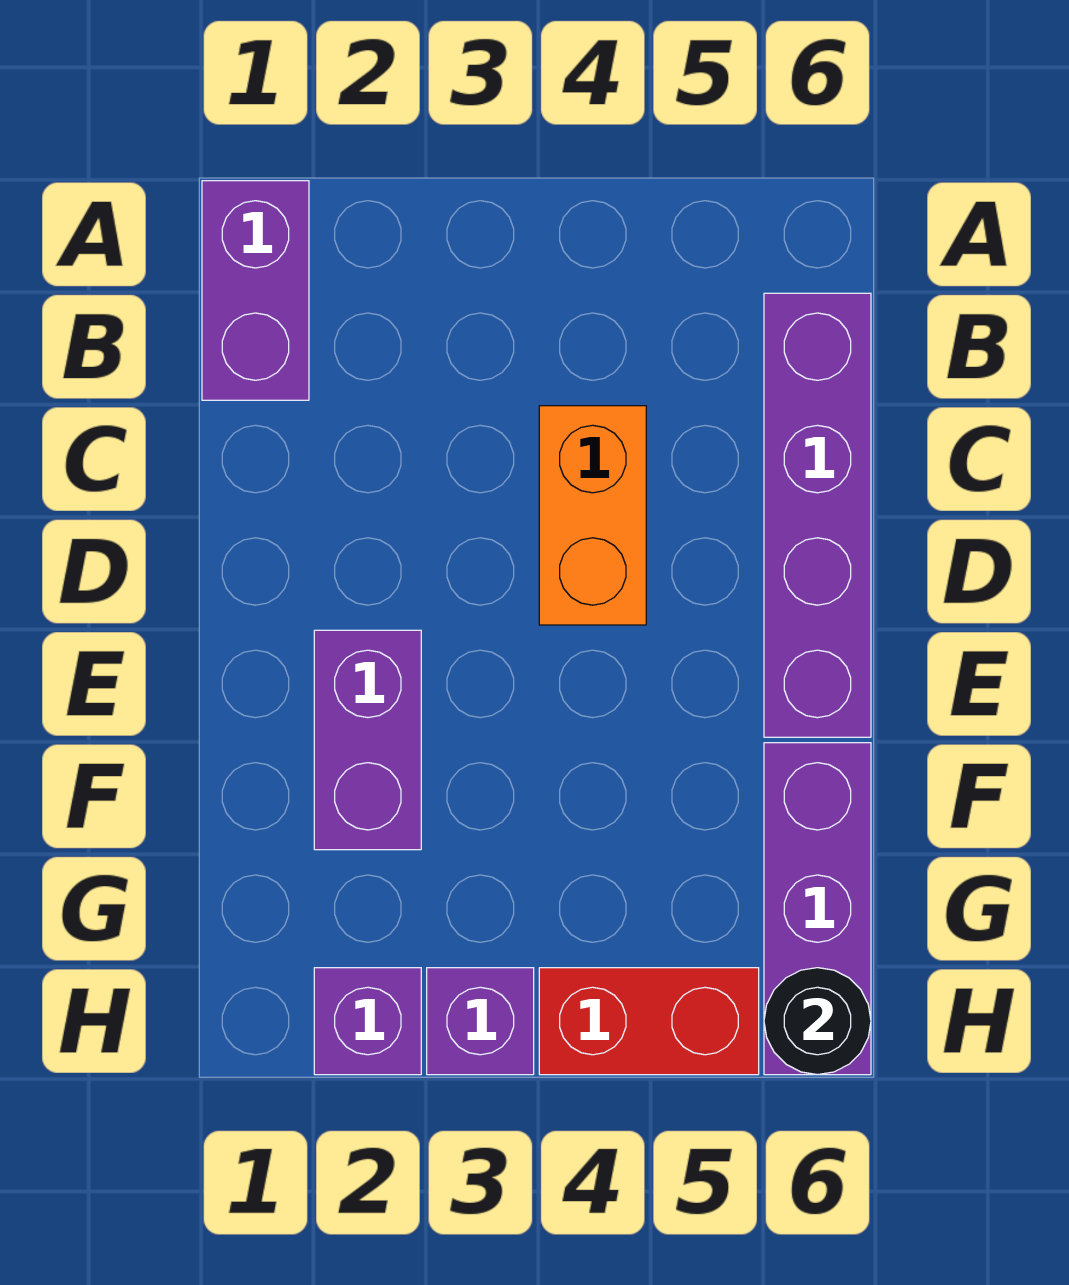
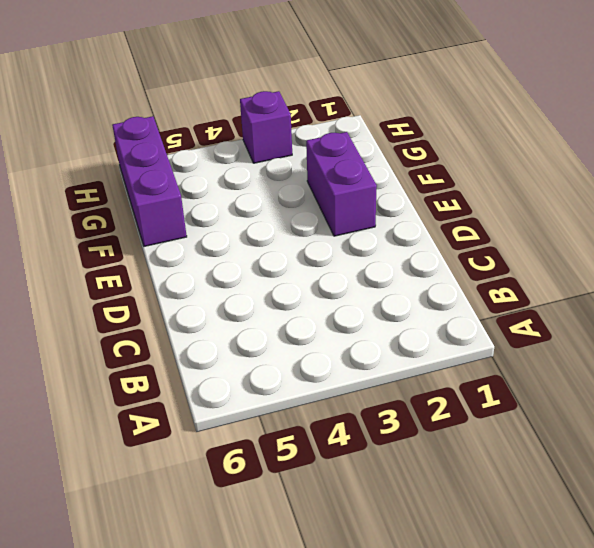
none -> purple 1x2 brick [202,181,309,400]
none -> purple 1x4 brick [764,293,871,737]

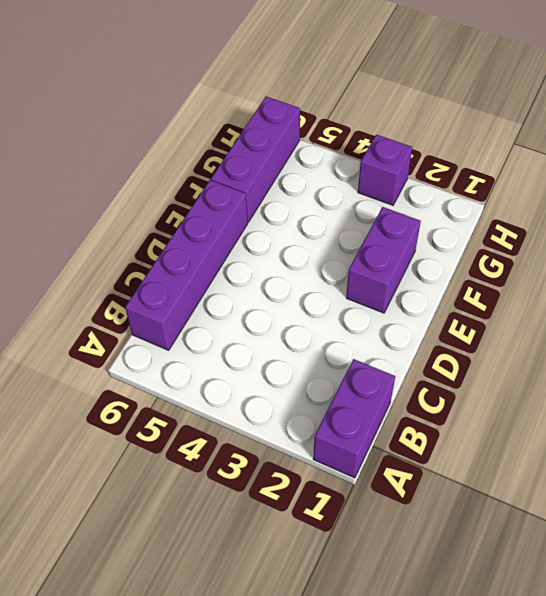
none -> orange 1x2 brick [539,406,646,625]
none -> purple 1x1 brick [314,968,421,1075]

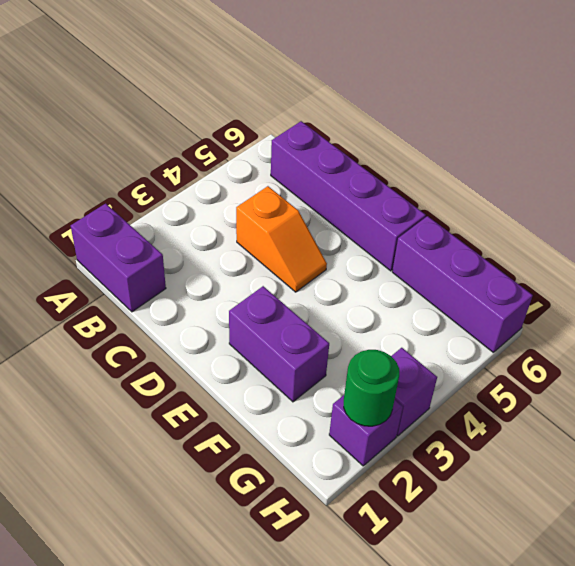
orange 1x2 slope [236,186,327,292] -> orange 1x2 brick [539,406,646,625]
green 1x1 round brick [344,350,399,426] -> none
none -> red 1x2 brick [539,968,759,1075]
none -> black 1x1 round brick [764,968,871,1075]

